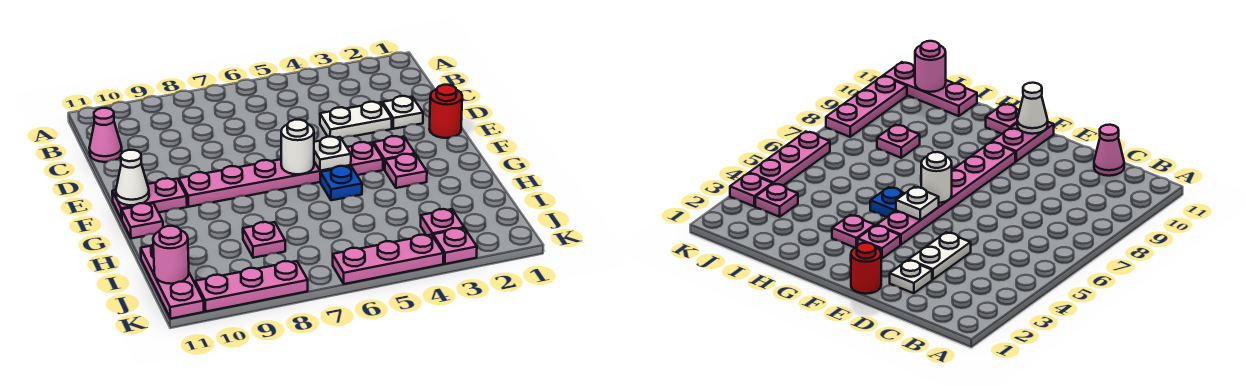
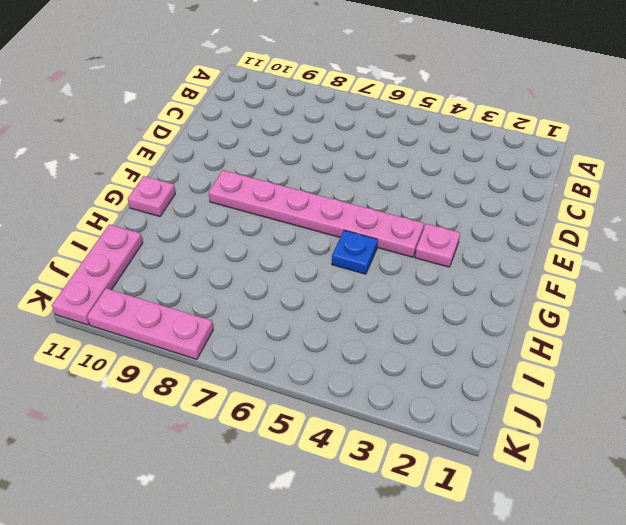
none -> pink 1x1 cone [89,108,122,162]
none -> white 1x1 plate [383,96,423,129]
none -> white 1x2 plate [320,102,392,138]

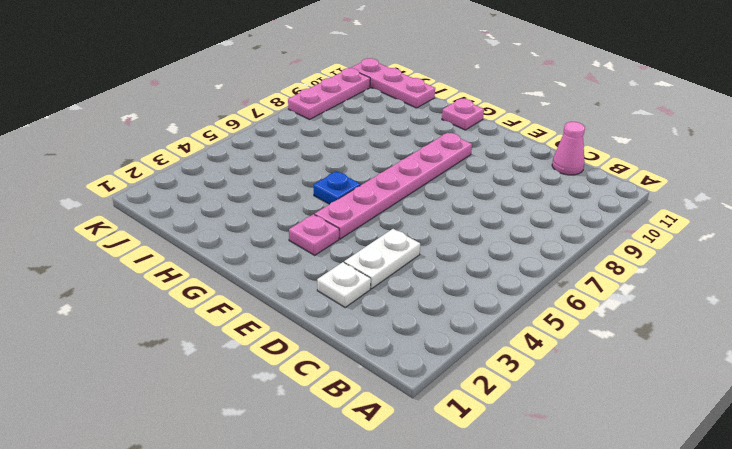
none -> red 1x1 round brick [429,85,462,138]
none -> pink 1x2 plate [112,178,187,219]
none -> pink 1x1 plate [385,154,427,188]

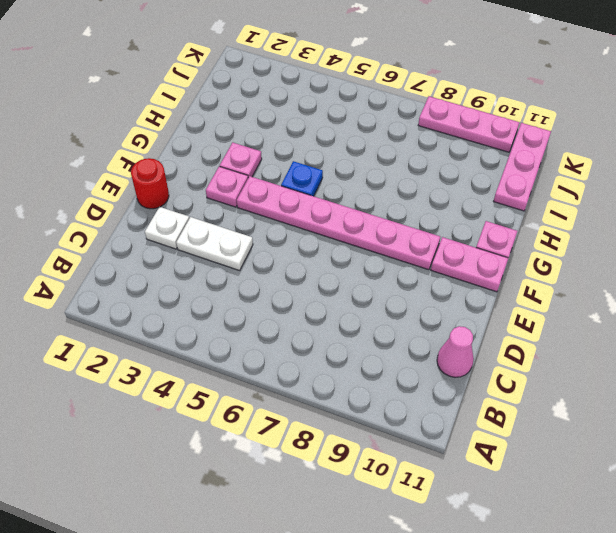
none -> pink 1x1 plate [243,222,285,258]
none -> pink 1x1 plate [421,209,464,236]
none -> pink 1x1 plate [433,228,477,264]

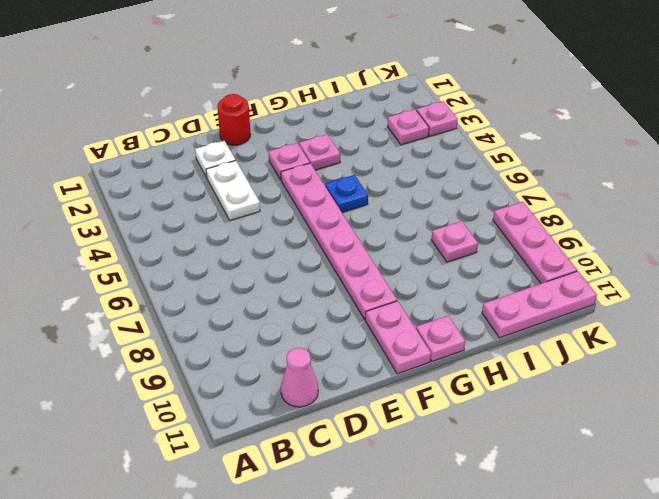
none -> pink 1x3 plate [333,235,444,284]
none -> white 1x1 plate [314,137,351,171]
none -> white 1x1 round brick [281,120,314,174]

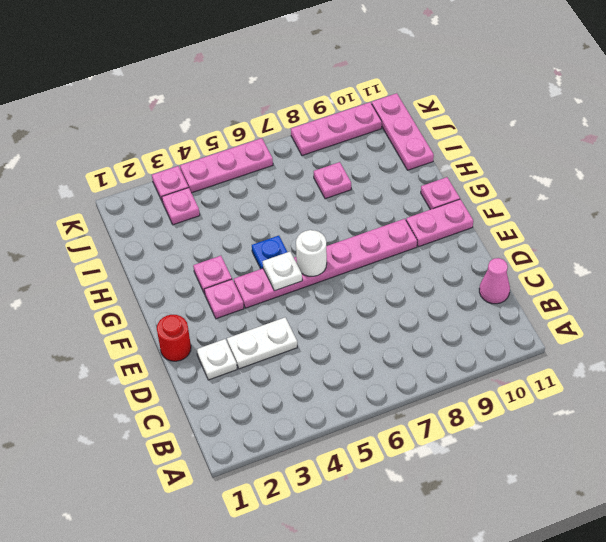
none -> white 1x1 cone [116,150,149,205]
none -> pink 1x1 round brick [153,226,189,284]

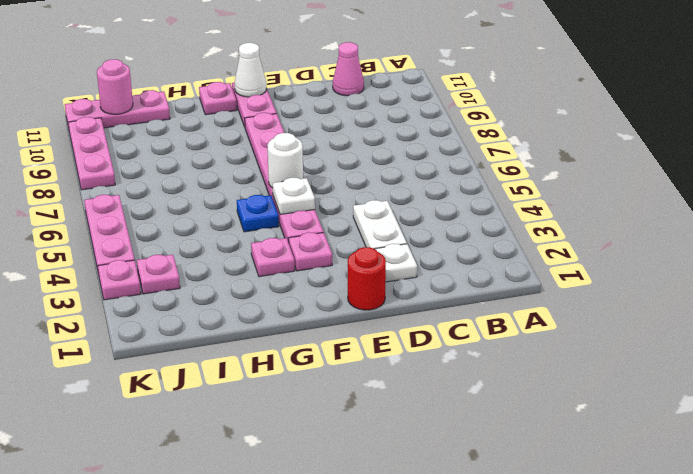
none -> pink 1x1 plate [243,222,285,258]

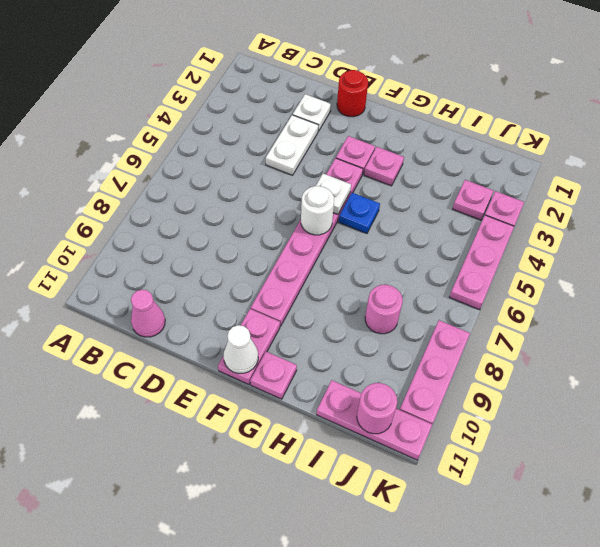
pink 1x1 round brick [365,285,403,334] -> pink 1x1 plate [243,222,285,258]

